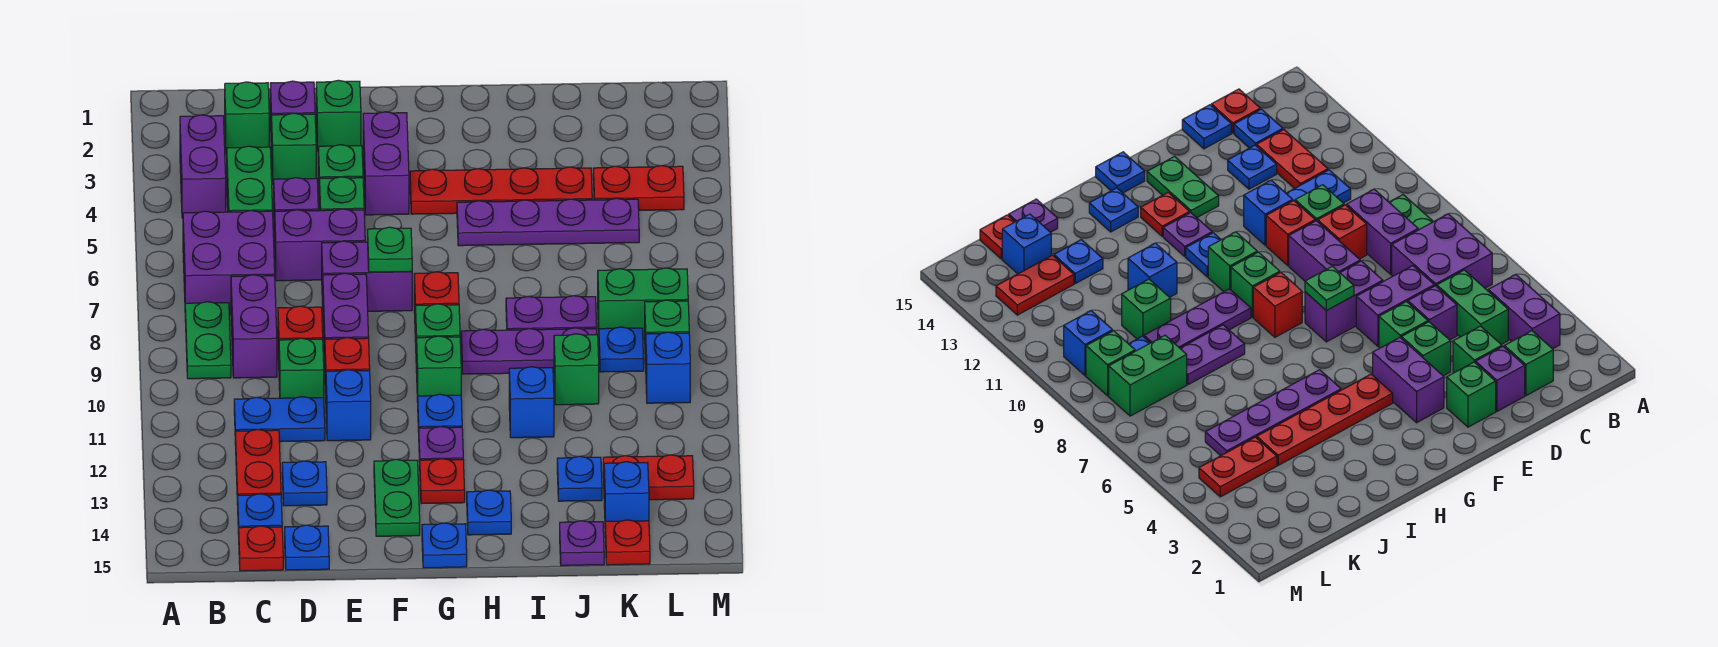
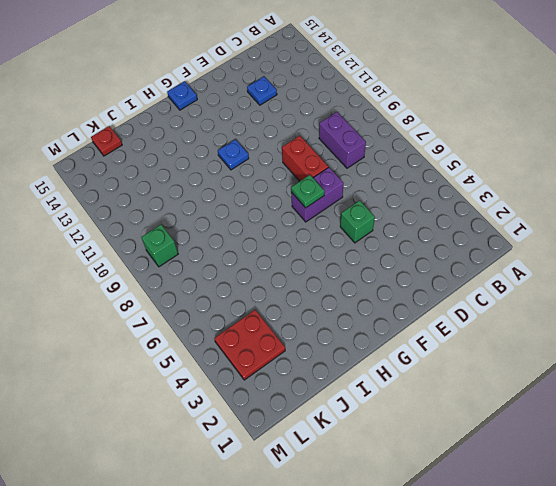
red 1x2 brick [282,136,328,181] -> purple 1x2 brick [323,273,369,364]
red 2x2 plate [214,310,285,380] -> red 1x2 plate [593,166,684,210]
none -> purple 1x2 brick [180,115,226,218]
none -> purple 2x2 brick [183,210,275,314]
none -> green 1x2 plate [185,302,231,379]
none -> green 1x1 brick [225,82,269,153]

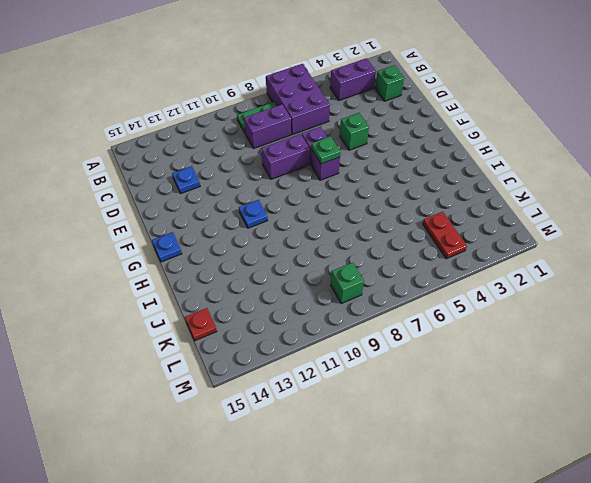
purple 2x3 brick [266,64,330,135] -> purple 2x2 brick [183,210,275,314]
none -> green 1x2 brick [227,146,273,212]
none -> blue 1x2 plate [234,397,325,442]
none -> red 1x2 plate [235,429,281,505]
none -> blue 1x1 plate [238,494,282,534]

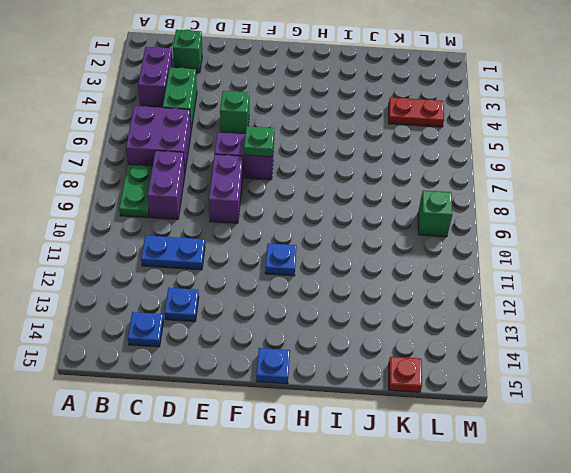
none -> red 1x2 plate [235,429,281,505]
none -> red 1x1 plate [239,526,283,571]
none -> purple 1x1 brick [270,81,315,152]
none -> green 1x1 brick [272,113,316,184]

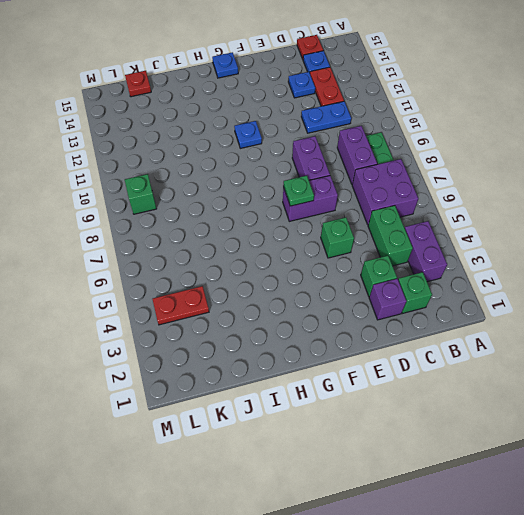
none -> purple 1x1 brick [274,178,318,241]
none -> purple 1x2 brick [275,209,365,281]
none -> red 1x1 brick [278,306,323,360]
none -> green 1x1 brick [279,338,324,398]

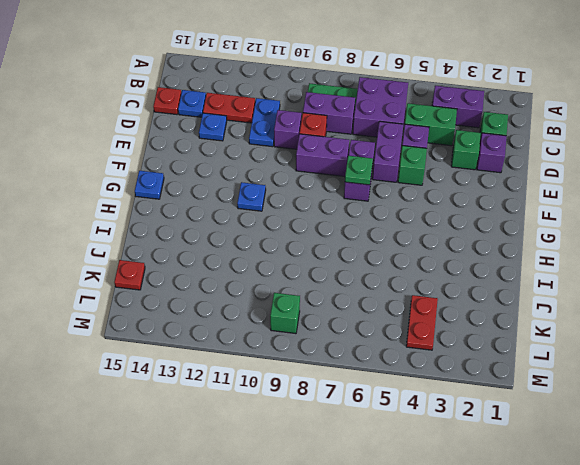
purple 1x1 brick [274,110,302,149] -> green 1x1 brick [279,338,324,398]
none -> blue 1x1 plate [285,525,329,570]
none -> green 1x1 brick [316,80,361,151]
none -> green 1x1 brick [318,145,363,210]
none -> red 1x1 brick [325,338,370,394]

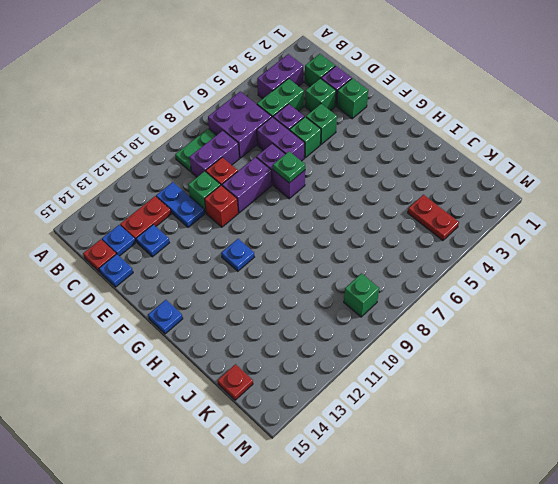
none -> blue 1x1 brick [326,370,371,441]
none -> purple 1x2 brick [363,112,409,215]
none -> green 1x2 plate [374,459,420,536]
none -> red 1x4 plate [410,167,592,214]

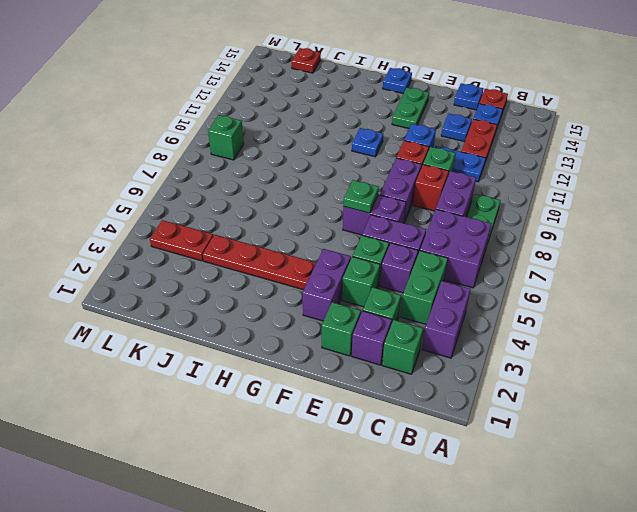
none -> red 1x1 brick [414,272,459,342]
none -> green 1x1 brick [416,304,460,372]
none -> green 1x1 brick [417,336,461,402]
none -> purple 1x1 plate [419,426,463,462]

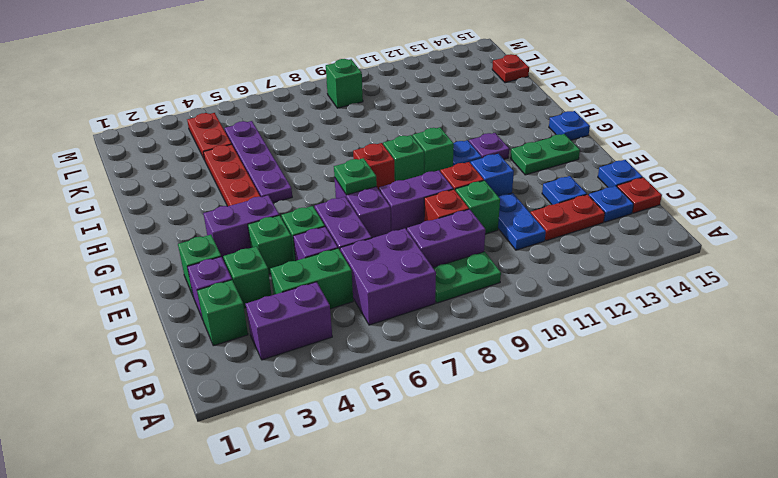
none -> red 1x1 plate [420,459,465,504]
none -> purple 1x3 plate [461,328,597,374]
none -> blue 1x1 plate [467,490,511,535]
none -> purple 1x2 plate [506,296,597,330]

